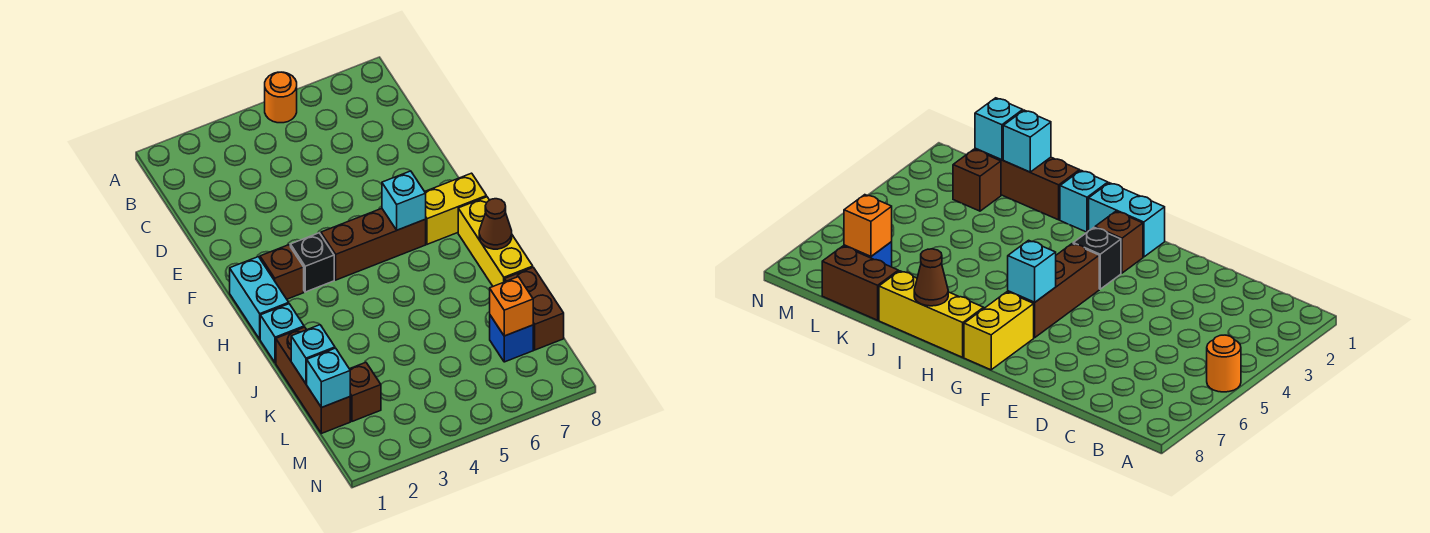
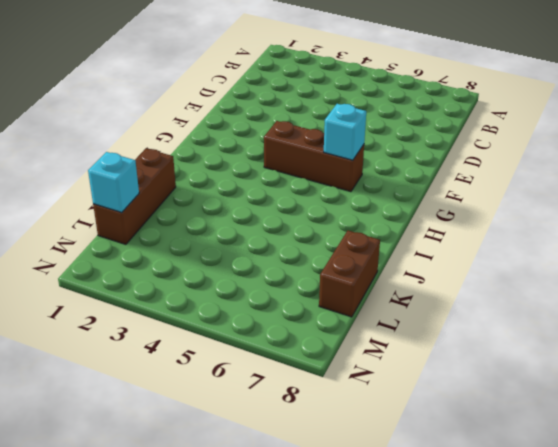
none -> orange 1x1 round brick [265,72,297,123]
none -> cyan 1x2 brick [230,257,289,339]
none -> brown 1x1 brick [260,245,304,299]

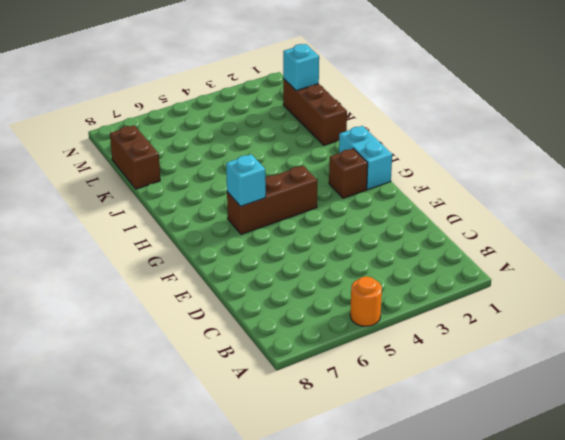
none -> black 1x1 brick [290,233,334,292]
none -> yellow 1x2 brick [425,173,487,244]
none -> yellow 1x3 brick [458,197,533,286]

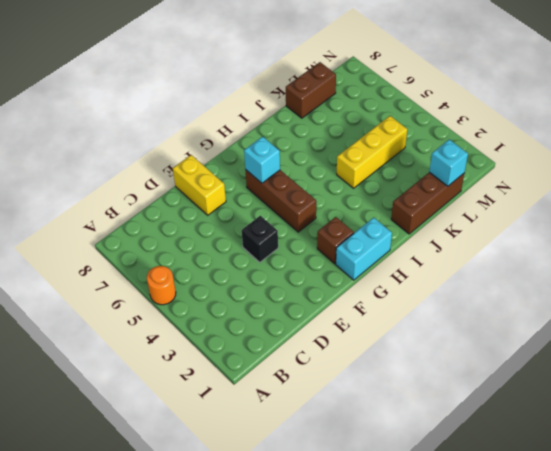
black 1x1 brick [242,216,278,262] -> black 1x1 brick moved to [290,233,334,292]
yellow 1x2 brick [173,155,226,215] -> yellow 1x2 brick moved to [425,173,487,244]
yellow 1x3 brick [337,116,407,188] -> yellow 1x3 brick moved to [458,197,533,286]
none -> cyan 1x1 brick [260,304,304,363]
none -> brown 1x1 brick [350,362,381,421]
none -> blue 1x1 brick [490,315,533,362]

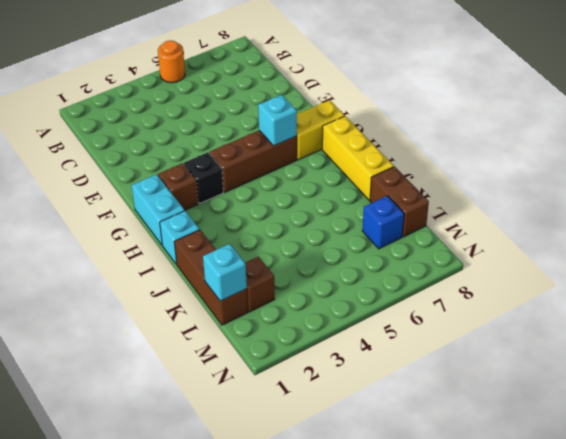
none -> brown 1x1 cone [479,199,512,249]
none -> cyan 1x1 brick [291,325,335,384]
none -> orange 1x1 brick [490,277,533,336]

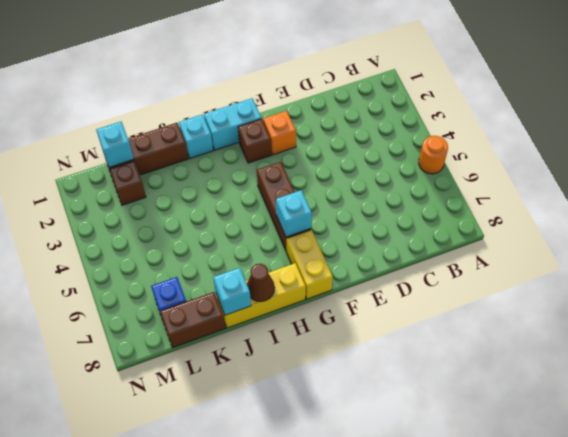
orange 1x1 brick [263,111,296,155] -> orange 1x1 brick moved to [490,277,533,336]
cyan 1x1 brick [213,268,251,315] -> cyan 1x1 brick moved to [291,325,335,384]
none -> black 1x1 brick [290,233,334,292]

